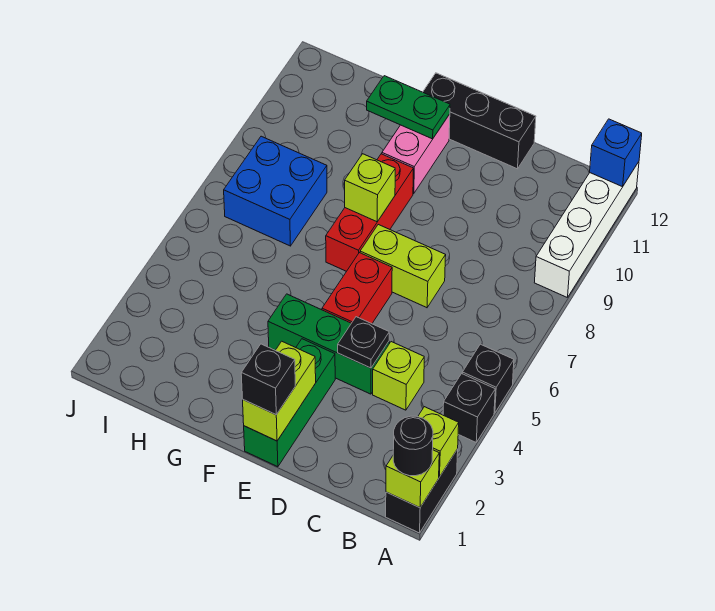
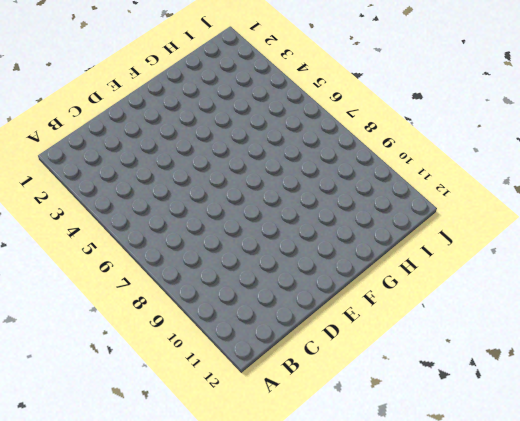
none -> black 1x2 brick [386,449,458,533]
none -> black 1x1 brick [443,374,495,442]
none -> black 1x1 brick [462,344,514,413]

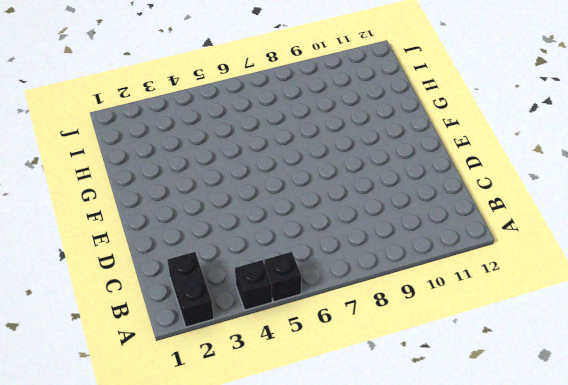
black 1x2 brick [167,252,214,327] -> black 1x2 brick turned to [386,449,458,533]
none -> white 1x4 brick [534,162,639,298]
none -> lime 1x1 brick [373,342,424,410]
none -> green 1x3 brick [268,294,389,394]

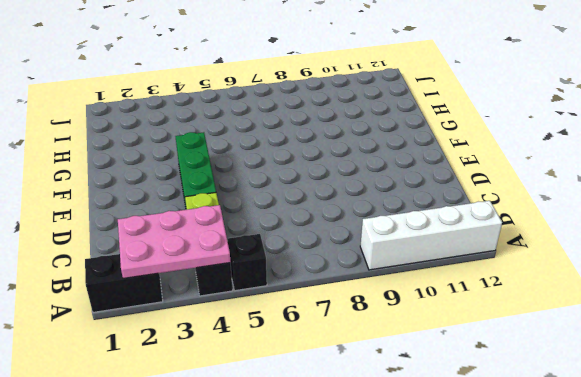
pink 2x3 plate [118,205,231,279] -> lime 1x1 brick [418,407,459,477]
none -> lime 1x2 brick [360,225,446,308]
none -> black 1x3 brick [423,73,536,169]
none -> green 1x3 brick [244,339,335,467]

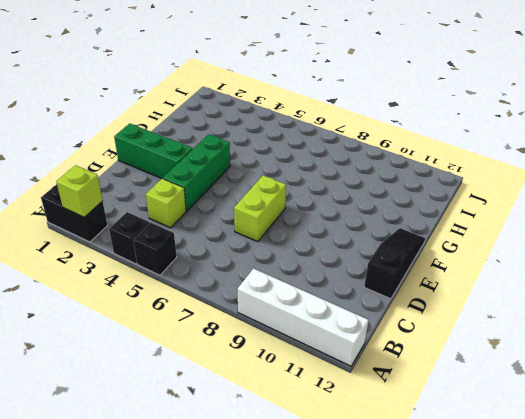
black 1x3 slope [364,228,425,299] -> black 1x3 brick [423,73,536,169]
none -> red 1x2 brick [322,253,392,324]
none -> red 1x3 brick [326,154,414,271]
none -> pink 1x2 brick [382,114,450,193]

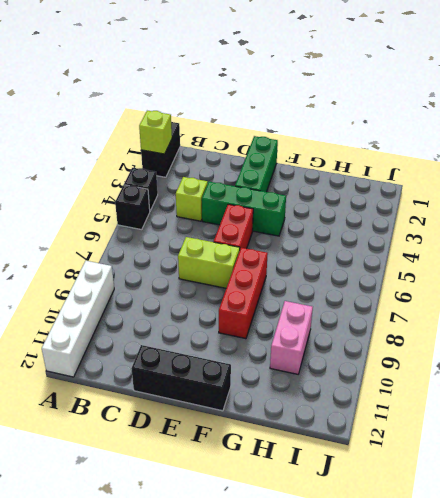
pink 1x2 brick [270,301,313,374] -> pink 1x2 brick moved to [382,114,450,193]
none -> blue 2x2 brick [224,136,327,246]
none -> lime 1x1 brick [386,450,439,508]
none -> blue 1x1 brick [590,119,642,187]

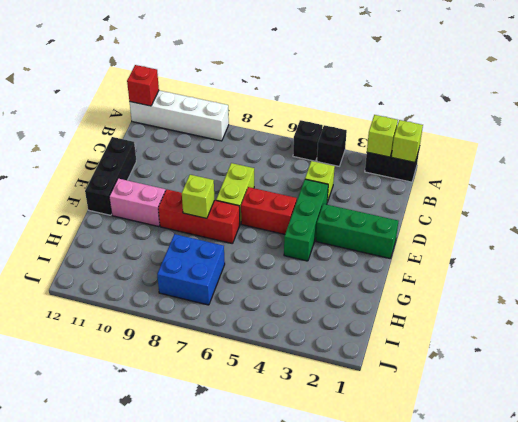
red 1x1 brick [127,65,159,106] -> blue 1x1 brick [590,119,642,187]
none -> black 1x1 plate [338,317,389,368]
none -> lime 1x2 brick [243,341,316,441]
none -> green 1x2 plate [367,76,450,139]

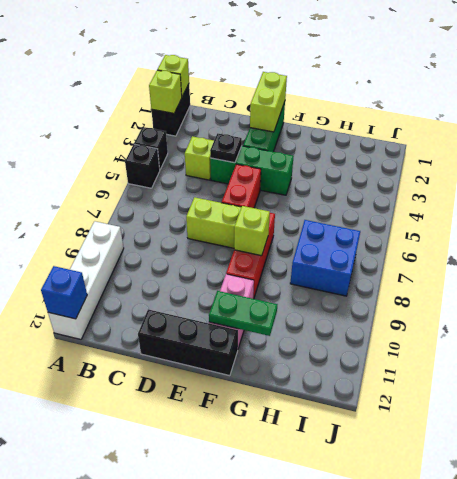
none -> black 1x1 round brick [393,416,433,476]
none -> black 1x1 brick [241,344,295,415]

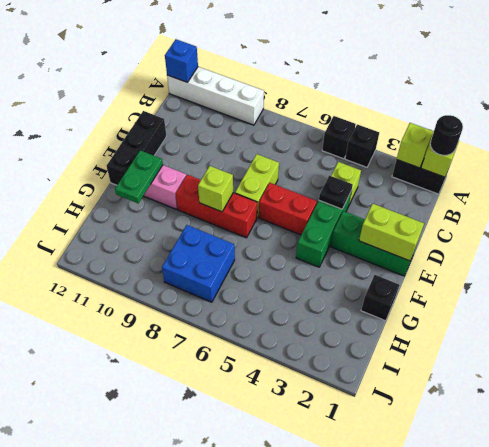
black 1x1 brick [361,275,399,321] -> black 1x1 brick moved to [241,344,295,415]

